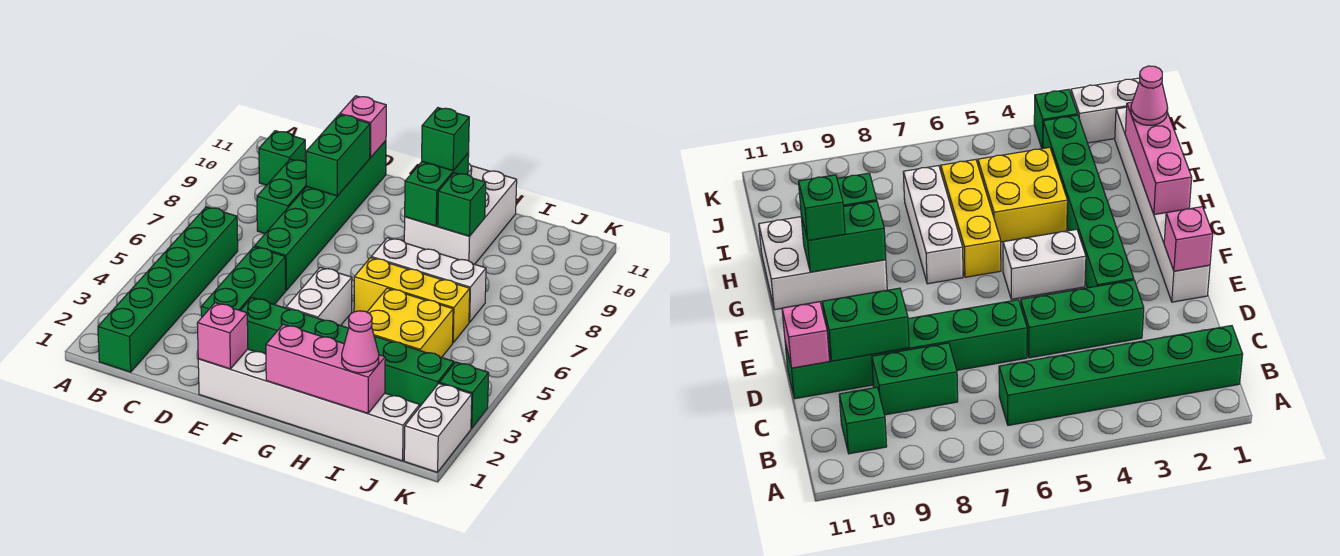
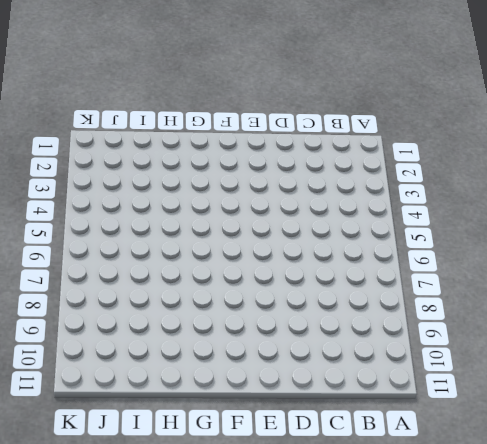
none -> green 1x6 brick [98,207,238,372]
none -> green 1x1 brick [259,131,306,185]
none -> green 1x2 brick [257,159,306,233]

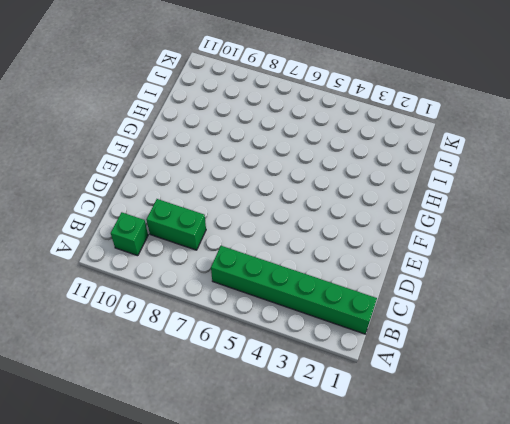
none -> green 1x3 brick [201,247,286,317]
none -> green 1x6 brick [255,141,386,290]
none -> white 1x6 brick [198,349,420,461]

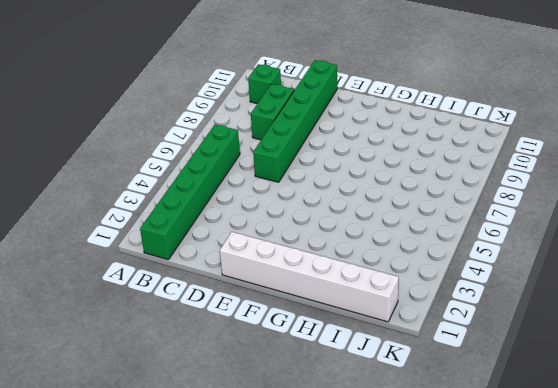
none -> green 1x3 brick [201,247,286,317]
none -> green 1x6 brick [240,298,454,406]
none -> white 1x2 brick [286,267,352,325]

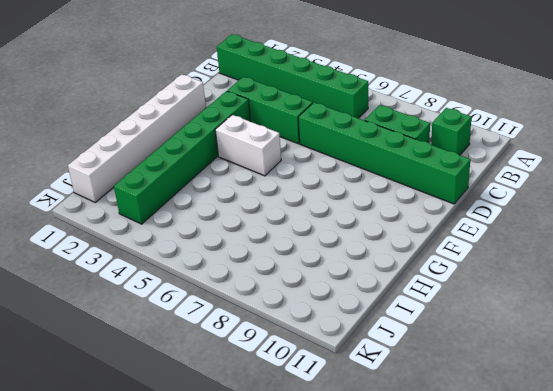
none -> yellow 1x3 brick [354,258,470,343]
none -> white 1x3 brick [371,238,486,322]
none -> white 2x3 brick [404,163,517,264]

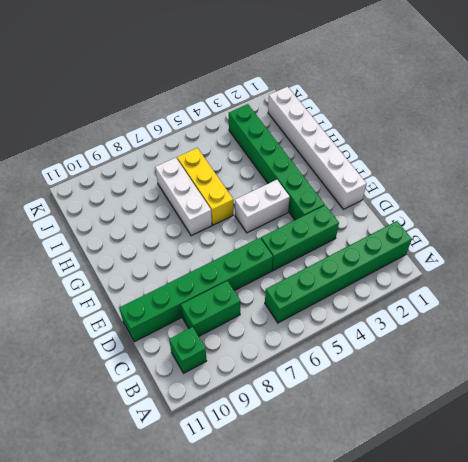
none -> white 2x3 brick [404,163,517,264]
none -> yellow 2x2 brick [367,288,453,357]
none -> white 1x2 brick [404,383,472,472]

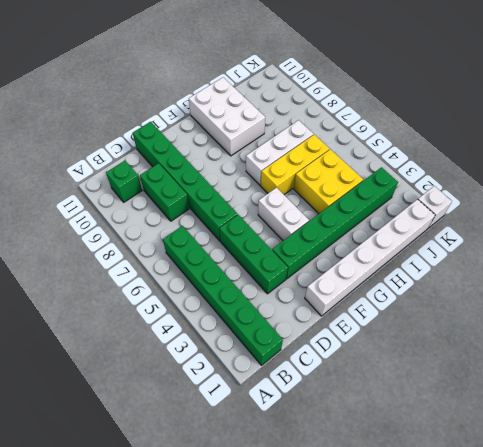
white 1x1 brick [418,186,452,228] -> white 1x2 brick [404,383,472,472]
none -> green 1x1 brick [439,362,489,428]
none -> green 1x2 brick [306,114,370,196]
none -> pink 1x1 brick [340,96,386,158]

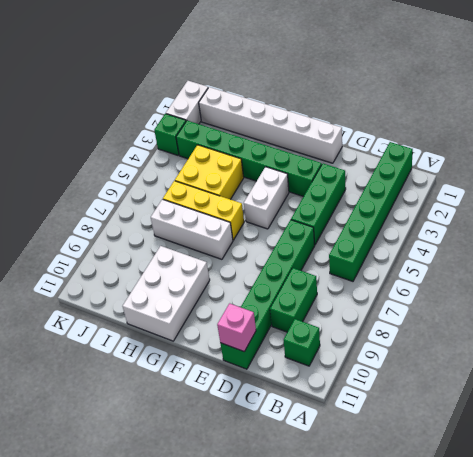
none -> green 1x2 brick [306,114,370,196]
none -> pink 1x1 brick [197,303,248,369]
none -> pink 1x3 brick [266,324,385,413]

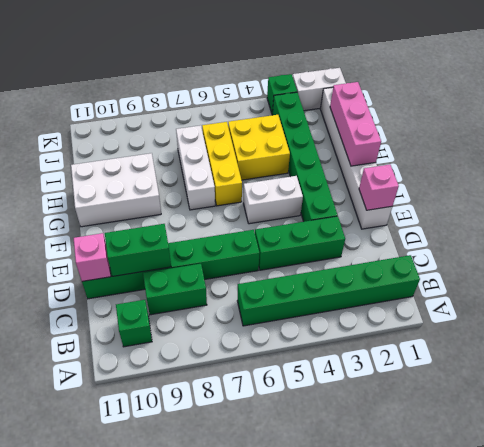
none -> green 1x2 brick [405,153,469,226]
none -> green 1x1 brick [438,173,486,236]
none -> green 1x1 brick [422,108,469,171]

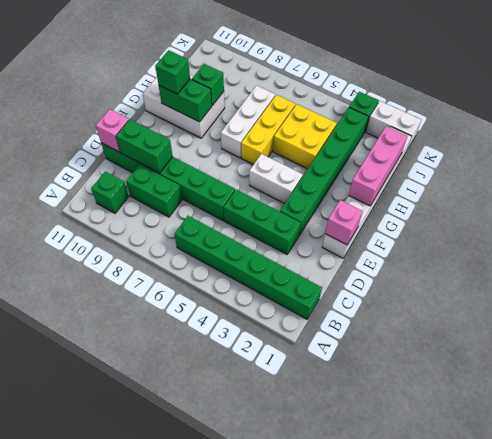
none -> pink 1x1 cone [342,311,379,373]

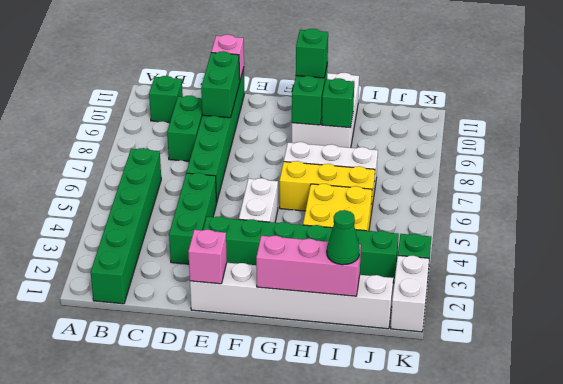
green 1x1 cone [327,210,360,265] -> pink 1x1 cone [342,311,379,373]

